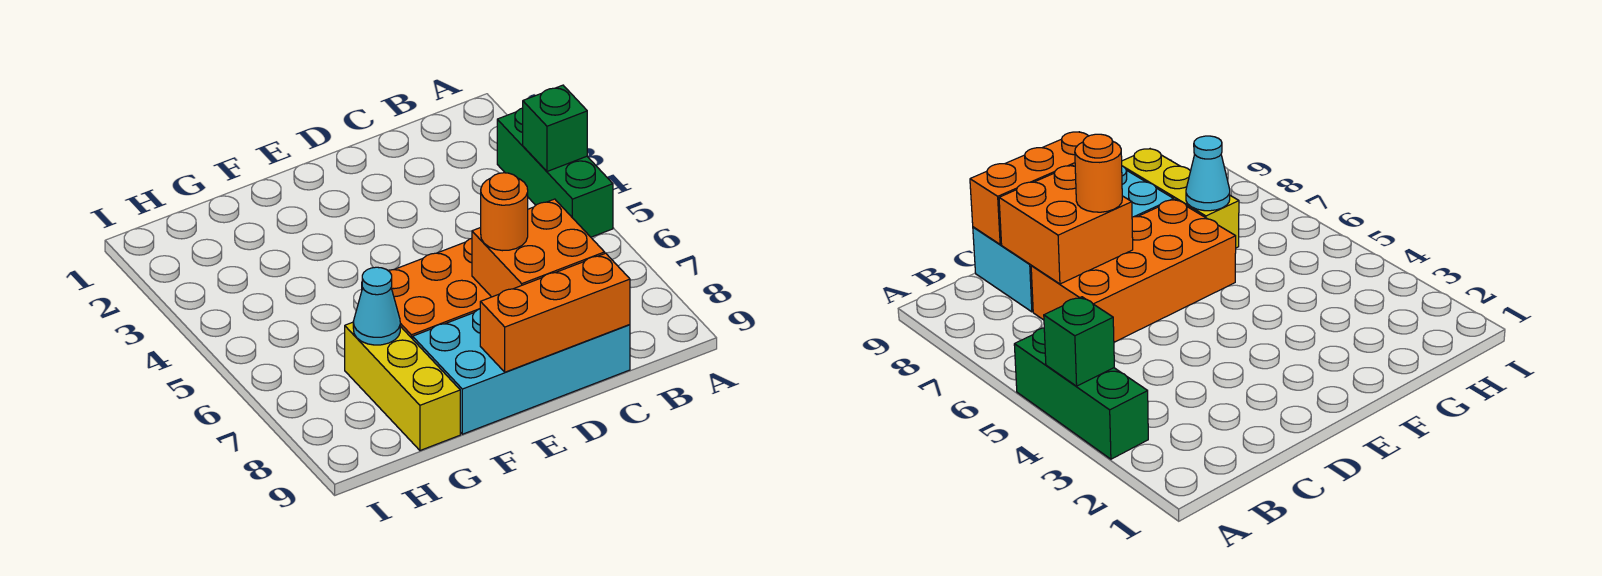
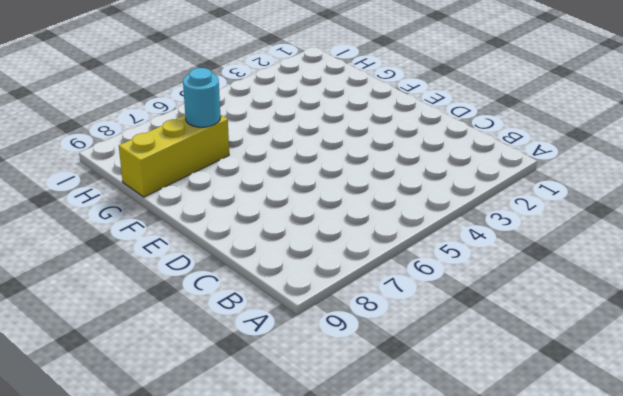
cyan 1x1 round brick [183,68,221,127] -> cyan 1x1 cone [353,267,400,345]
none -> green 1x3 brick [497,108,613,237]
none -> orange 2x4 brick [362,238,491,339]

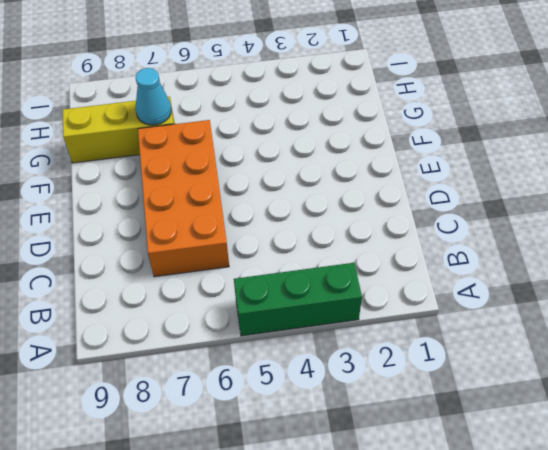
none -> cyan 2x4 brick [413,309,630,434]
none -> green 1x1 brick [523,85,587,171]

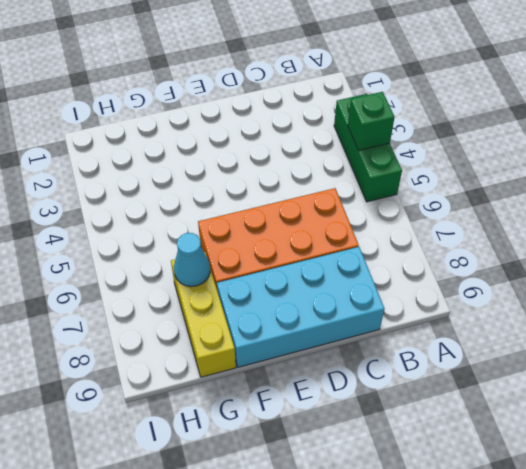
none -> orange 2x2 brick [472,199,605,297]
none -> orange 1x3 brick [480,253,630,372]

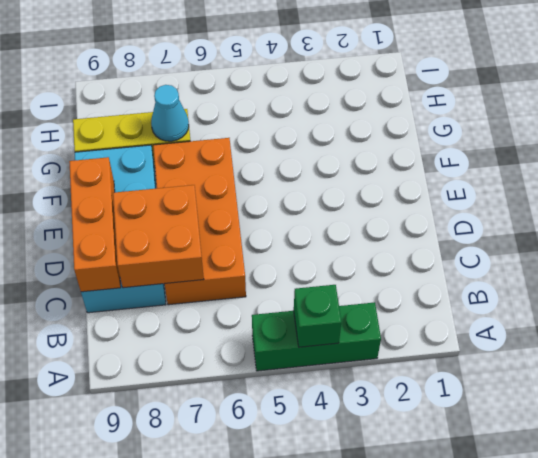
none -> orange 1x1 round brick [481,173,528,251]

